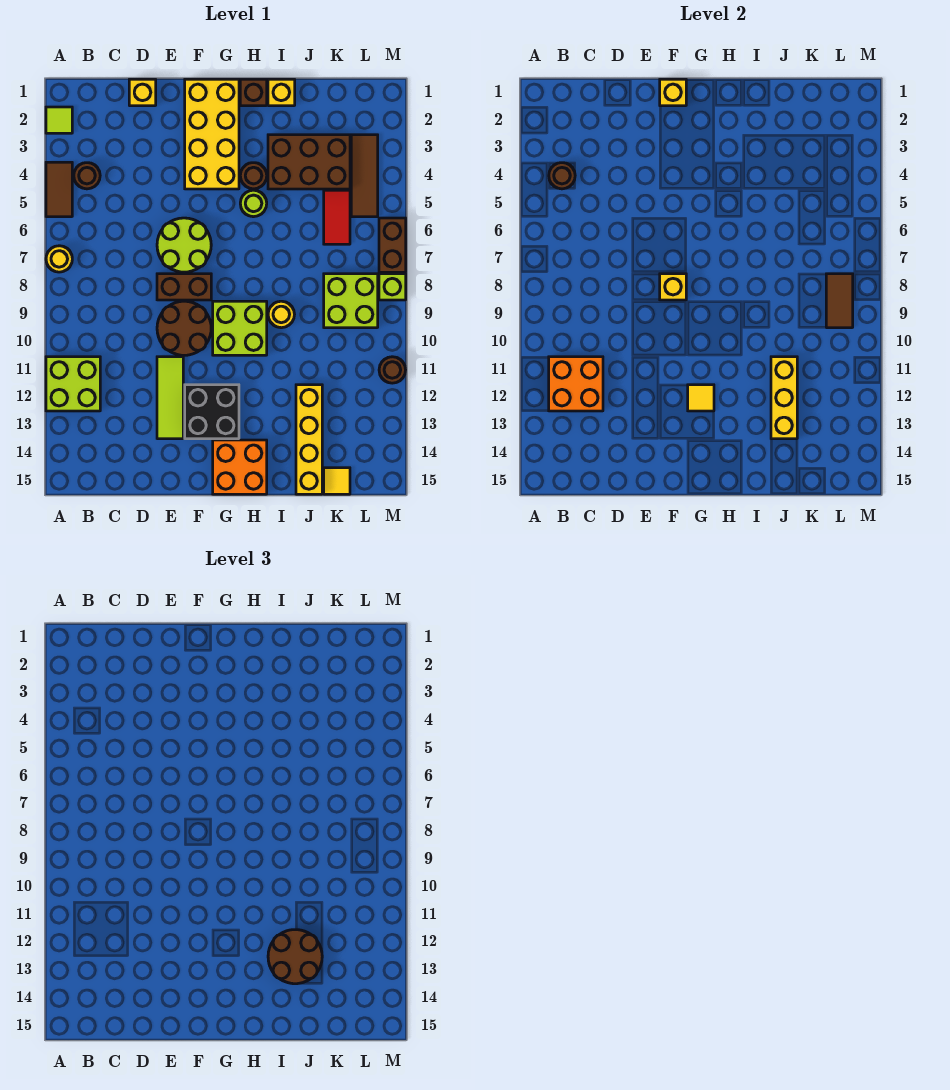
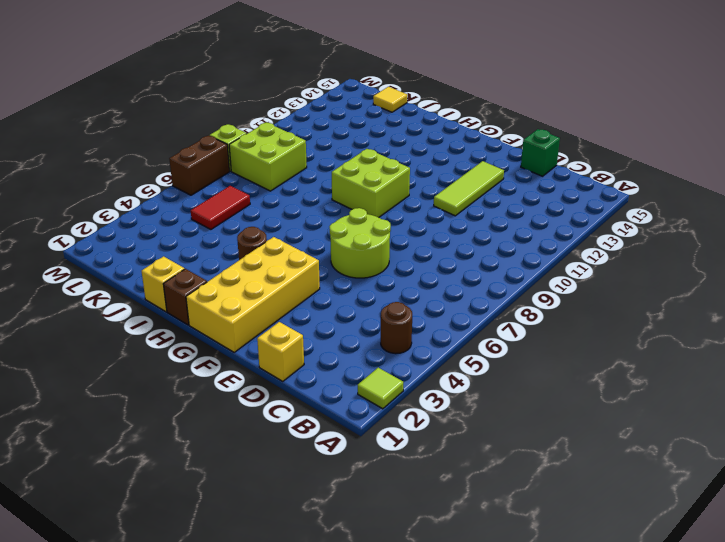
green 1x1 brick [521,129,560,176] -> none
none -> brown 1x2 tile [46,162,72,217]
none -> yellow 1x1 round brick [46,246,72,272]
none -> lime 2x2 brick [46,357,100,411]
none -> brown 1x2 brick [157,274,211,300]

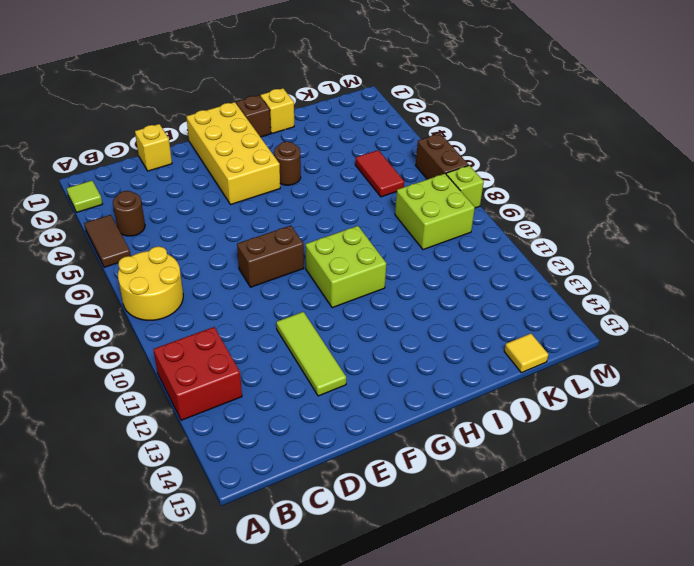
yellow 2x2 round brick [118,247,183,320] -> yellow 1x1 round brick [46,246,72,272]
red 2x2 brick [153,327,242,420] -> lime 2x2 brick [46,357,100,411]
none -> lime 2x2 round brick [157,218,211,272]
none -> brown 2x2 round brick [157,301,211,355]
none -> black 2x2 brick [185,385,239,439]
none -> orange 2x2 brick [213,440,267,494]

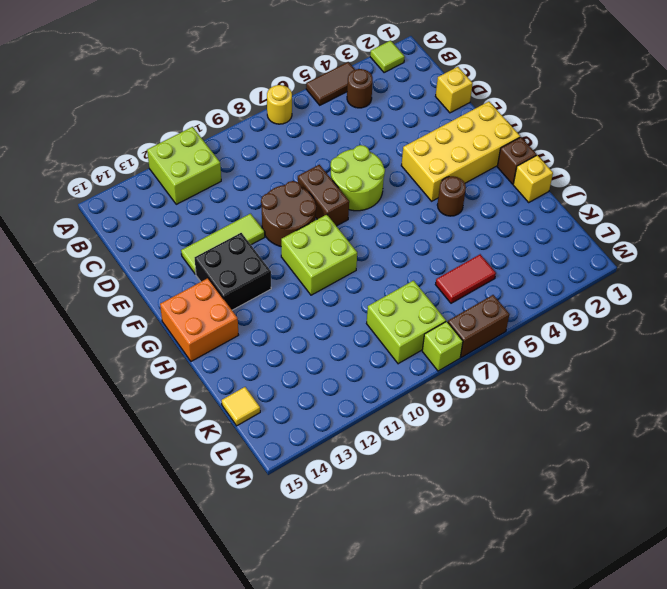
none -> lime 1x1 round brick [240,190,267,217]
none -> brown 2x3 brick [268,135,350,189]
none -> yellow 1x1 round brick [268,301,294,328]
none -> yellow 1x4 brick [296,385,322,494]

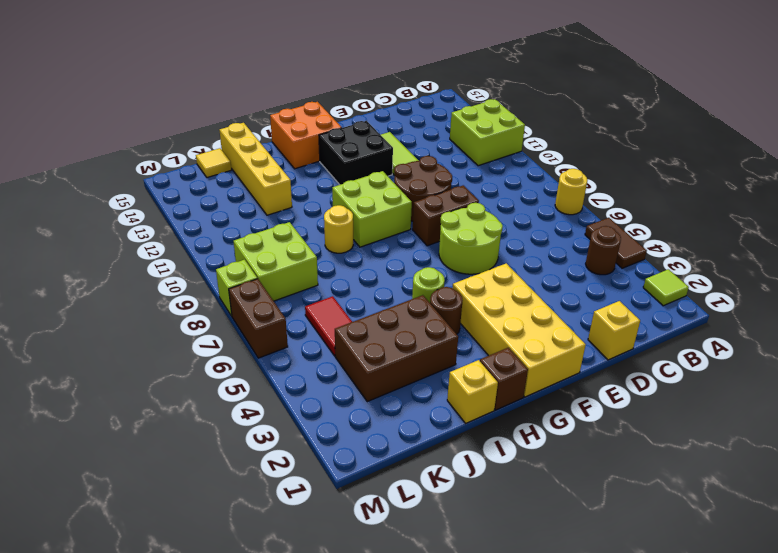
none -> brown 1x3 tile [351,135,378,217]
none -> brown 1x1 round brick [379,357,405,383]
none -> brown 1x1 round brick [549,163,575,189]
none -> orange 2x2 brick [549,357,603,411]

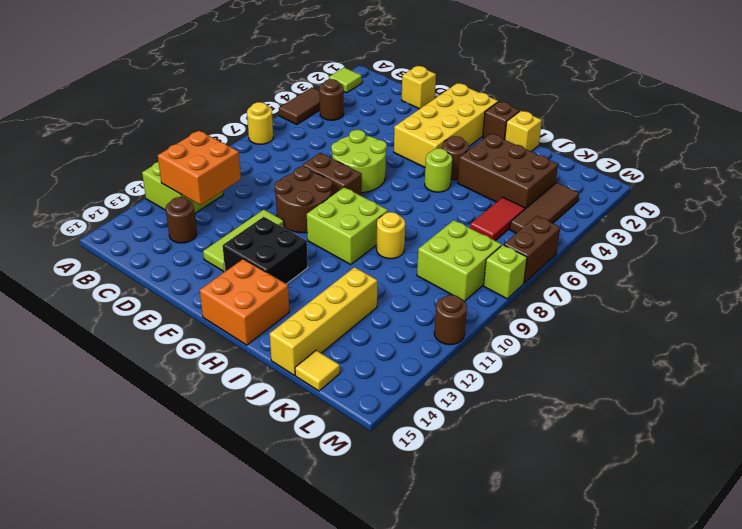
brown 1x1 round brick [166,197,197,243] -> brown 1x1 round brick moved to [549,163,575,189]
none -> yellow 1x1 brick [660,79,686,106]
none -> yellow 1x1 brick [660,274,686,300]
none -> yellow 1x1 tile [688,385,714,411]
none -> yellow 1x3 brick [771,357,797,439]

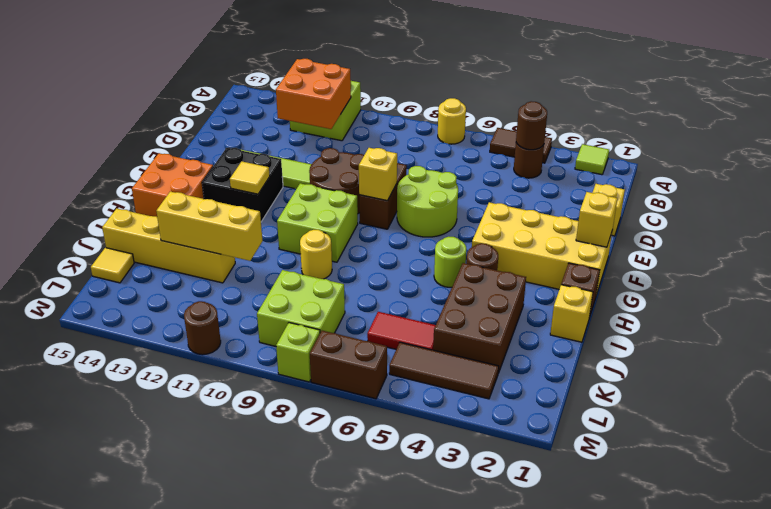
none -> brown 1x2 tile [826,274,853,328]
none -> brown 2x2 round brick [268,930,322,984]

